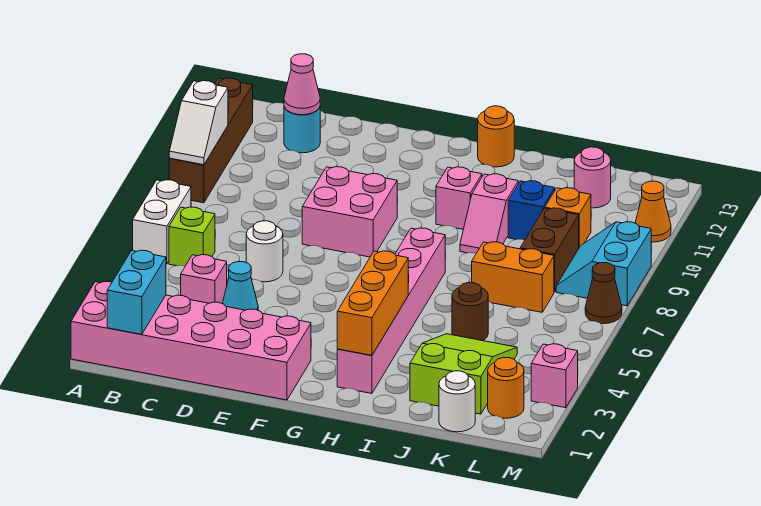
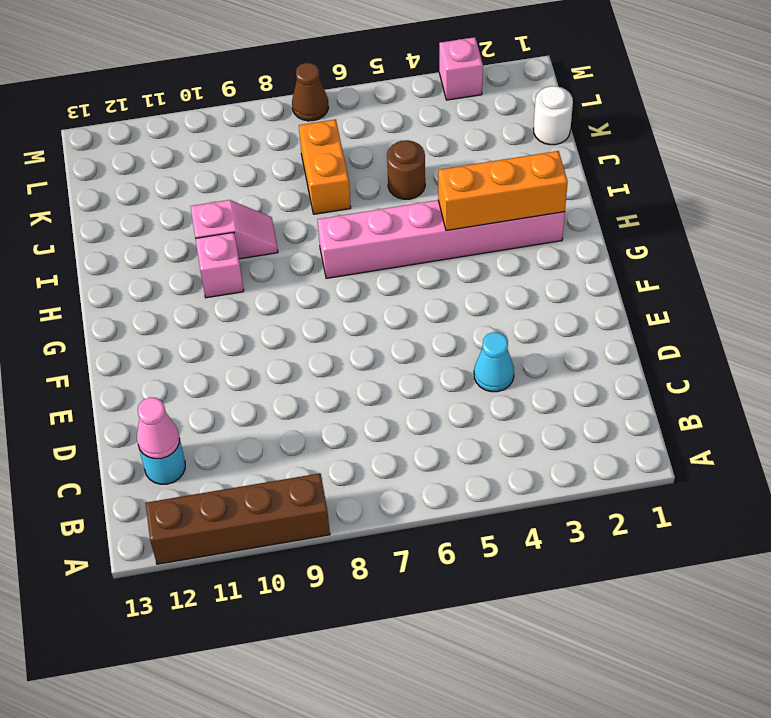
none -> pink 2x6 brick [71,282,311,400]
none -> white 1x2 brick [133,180,191,264]
none -> lime 1x1 brick [169,207,215,266]
none -> pink 1x1 brick [181,255,227,303]

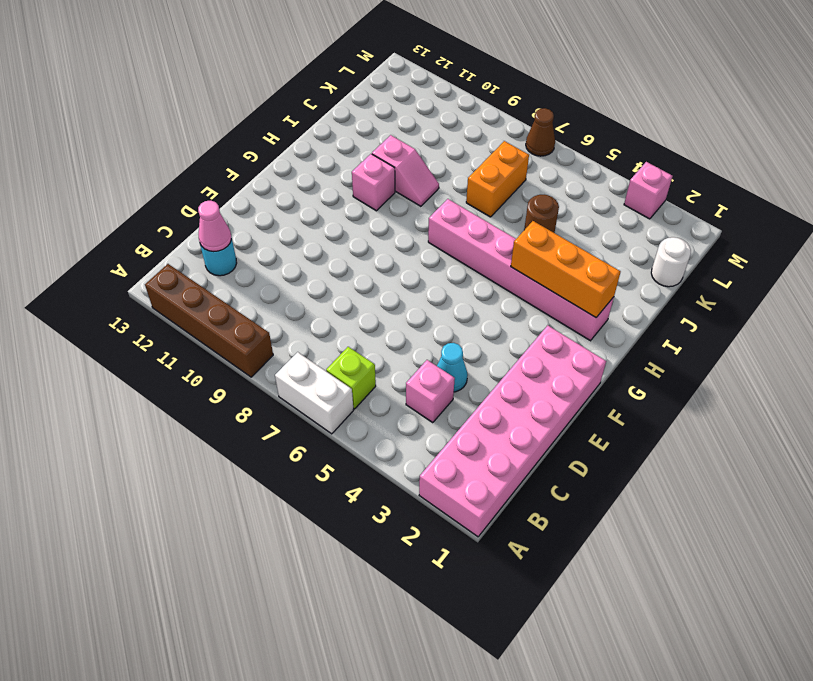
none -> white 1x1 round brick [246,221,283,282]
none -> pink 2x2 brick [302,167,397,257]
none -> orange 1x1 round brick [478,106,514,167]
none -> lime 2x3 slope [410,334,517,414]

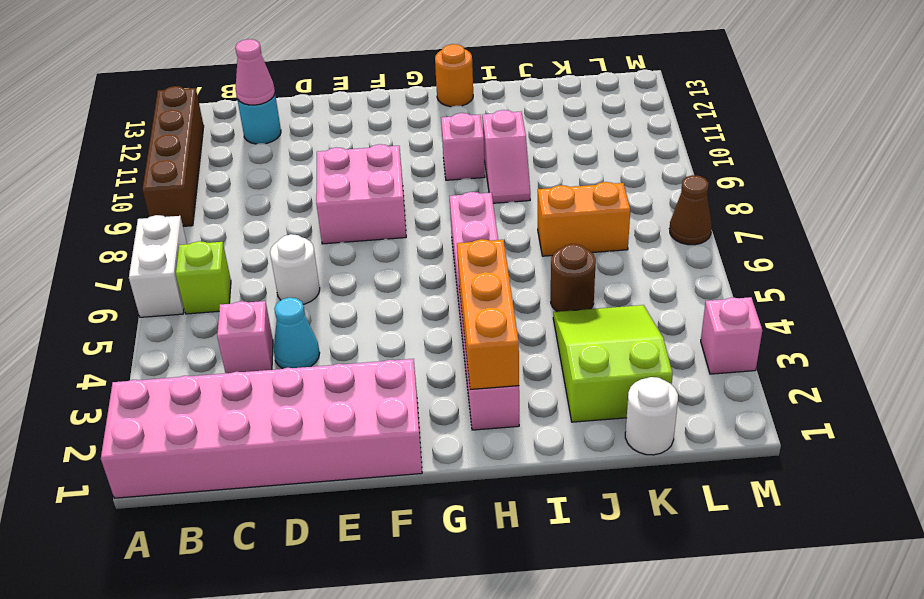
none -> blue 1x1 brick [508,181,555,240]
none -> brown 1x2 brick [520,208,579,292]
none -> orange 1x1 brick [545,188,591,247]
none -> pink 1x1 round brick [574,147,611,208]

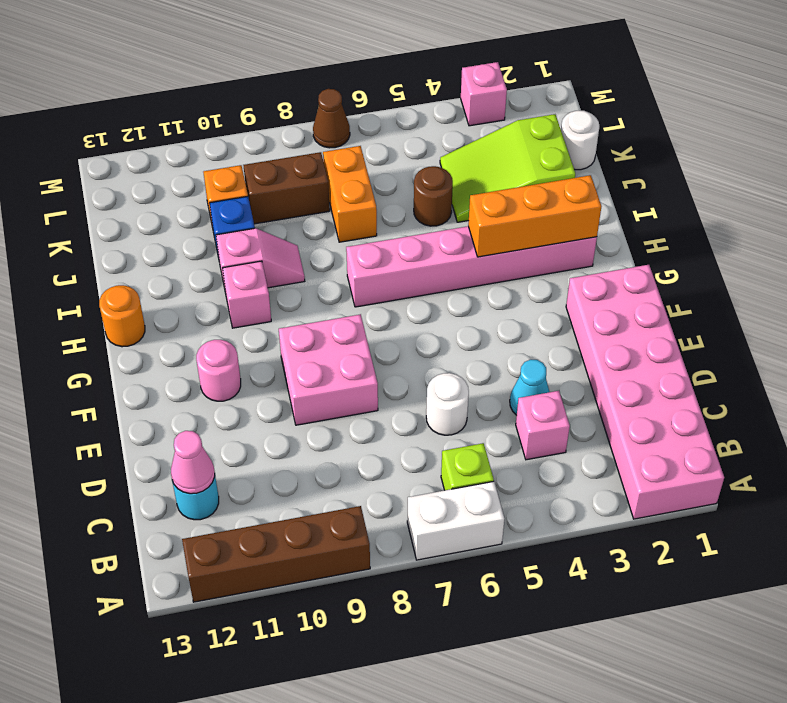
pink 1x1 round brick [196,340,241,401] -> pink 1x1 round brick moved to [574,147,611,208]
none -> orange 1x1 round brick [488,357,524,418]
none -> cyan 2x2 slope [556,222,651,306]
none -> orange 1x1 cone [635,181,671,242]
none -> white 1x2 slope [169,81,228,165]

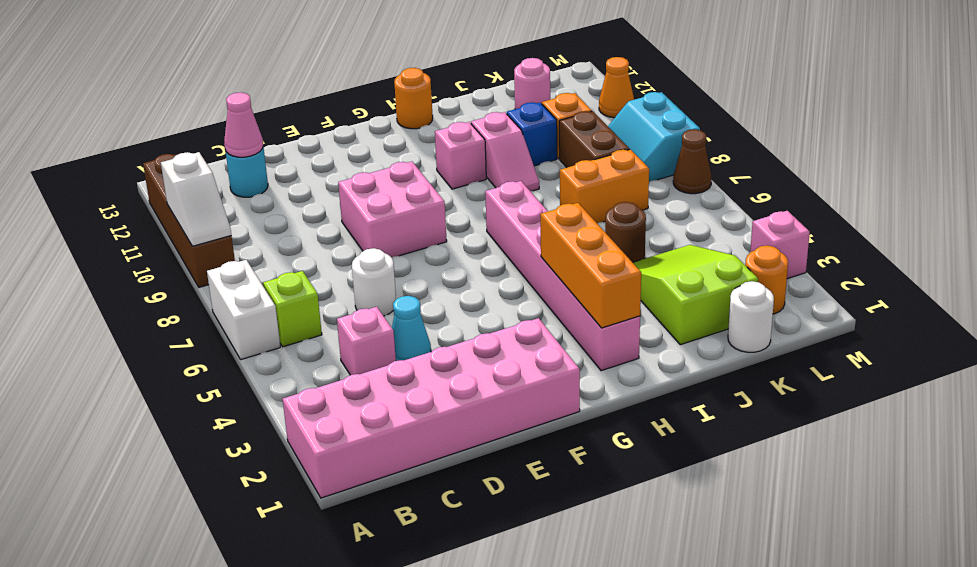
none -> cyan 1x2 brick [107,250,166,334]

